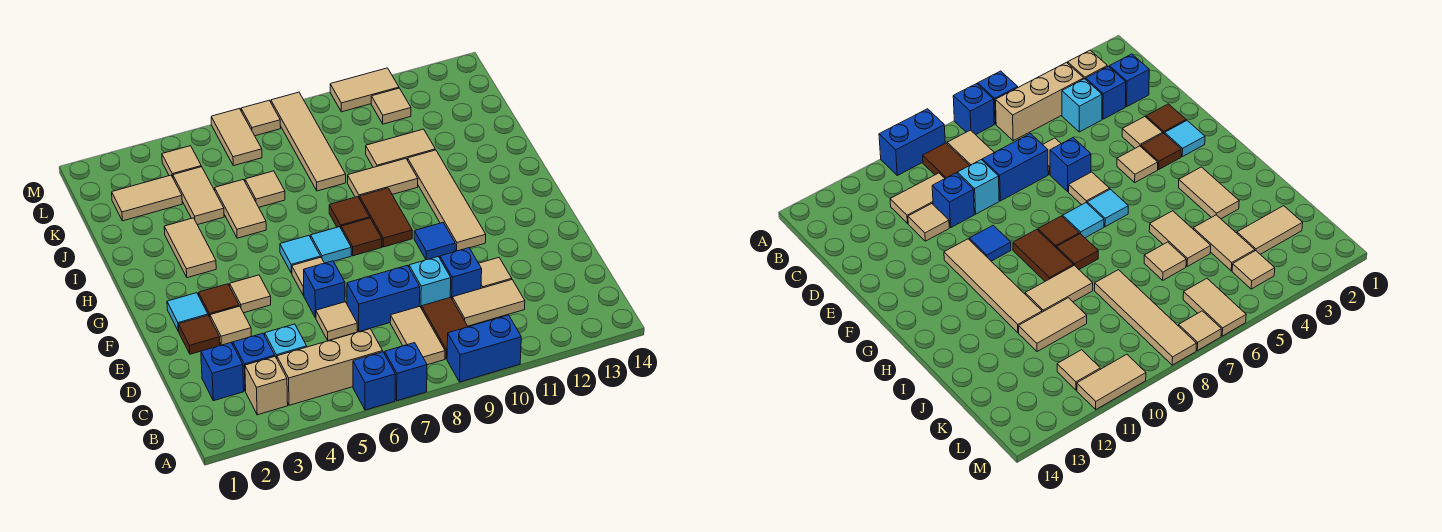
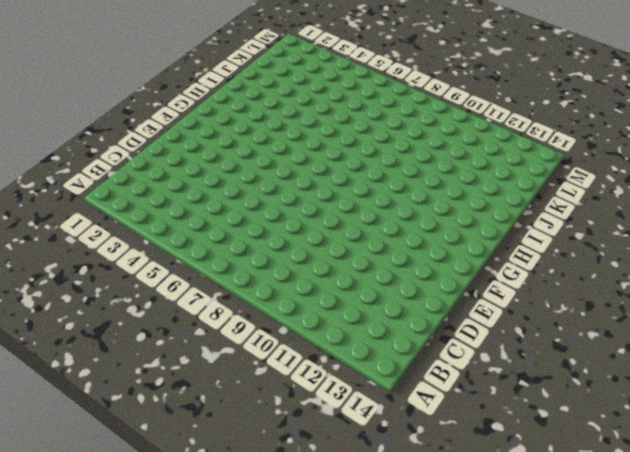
none -> blue 1x1 brick [353,352,395,410]
none -> blue 1x1 brick [385,343,427,401]
none -> blue 1x2 brick [447,315,521,382]
none -> tan 1x1 brick [245,357,288,415]

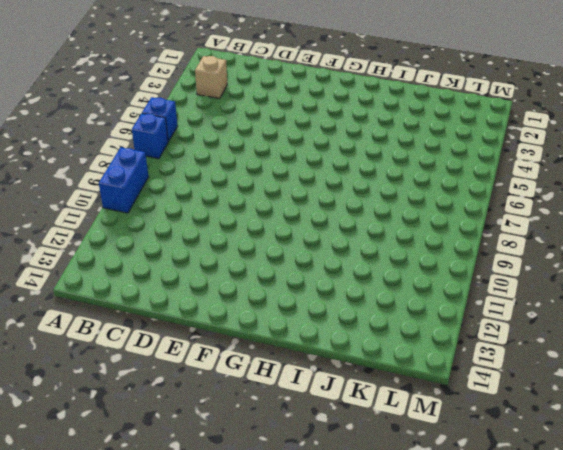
none -> tan 1x3 brick [277,329,383,405]
none -> tan 1x2 tile [390,306,445,365]
none -> brown 1x2 tile [422,297,468,359]
none -> blue 1x1 brick [201,343,244,401]

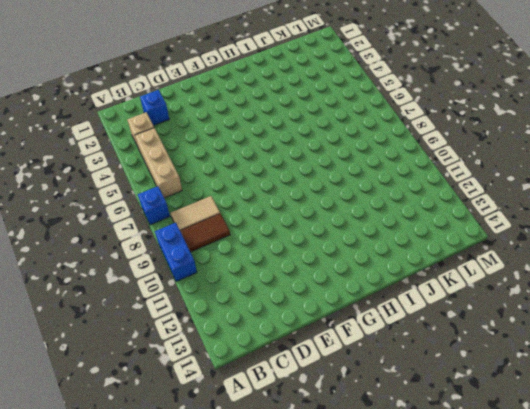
none -> blue 1x1 brick [353,352,395,410]
none -> blue 1x1 brick [233,333,275,391]
none -> cyan 1x1 brick [265,324,307,359]
none -> tan 1x2 tile [452,280,525,326]

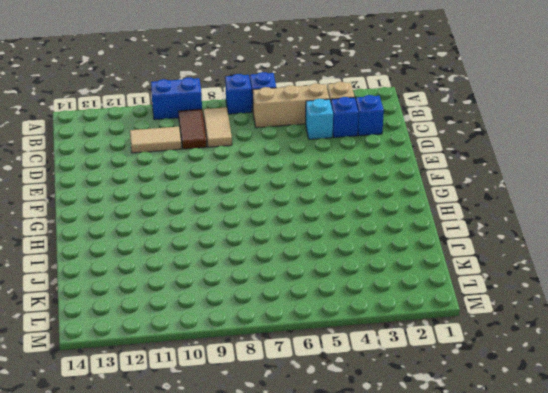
none -> tan 1x1 tile [316,302,357,341]
none -> blue 1x2 brick [347,265,420,332]
none -> cyan 1x1 brick [409,257,451,309]
none -> blue 1x1 brick [440,248,482,298]

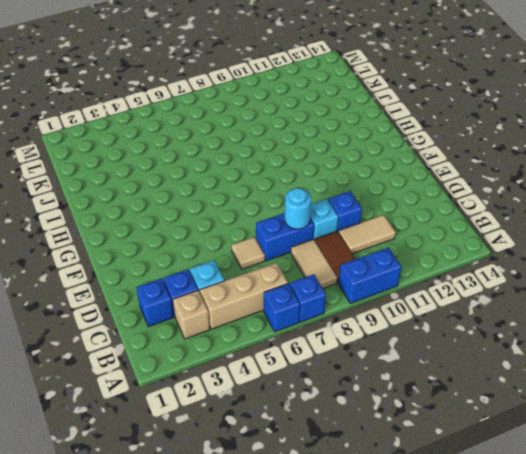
cyan 1x1 round brick [285,188,311,229] -> none
none -> tan 1x1 tile [479,258,512,288]
none -> brown 1x1 tile [179,315,220,354]
none -> tan 1x1 tile [210,306,251,345]
none -> blue 1x1 brick [304,261,345,318]

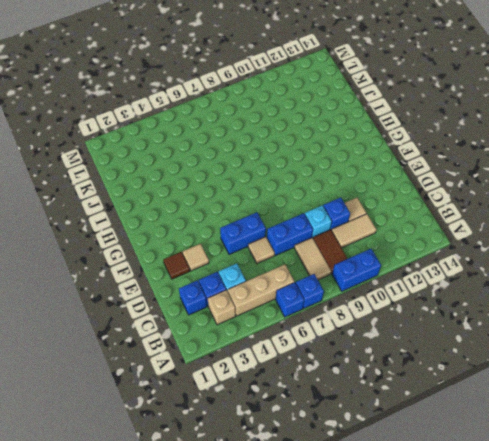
blue 1x2 brick [220,212,266,254] -> blue 1x1 brick [304,261,345,318]
none -> cyan 1x1 tile [167,293,208,331]
none -> brown 1x1 tile [198,284,239,317]
none -> tan 1x1 tile [230,275,271,313]
none -> tan 1x1 tile [292,257,324,296]

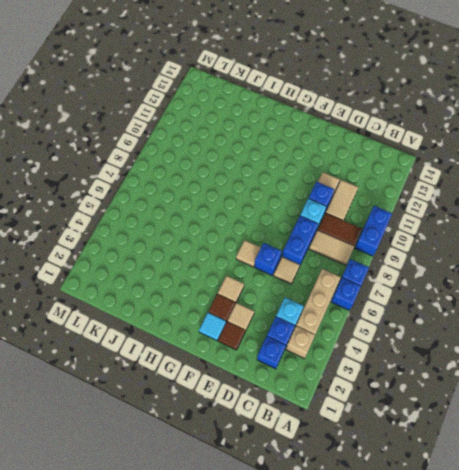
none -> blue 1x1 tile [414,223,455,260]
none -> tan 1x4 tile [408,150,486,251]
none -> cyan 1x1 tile [280,235,321,273]
none -> cyan 1x1 tile [311,227,351,263]

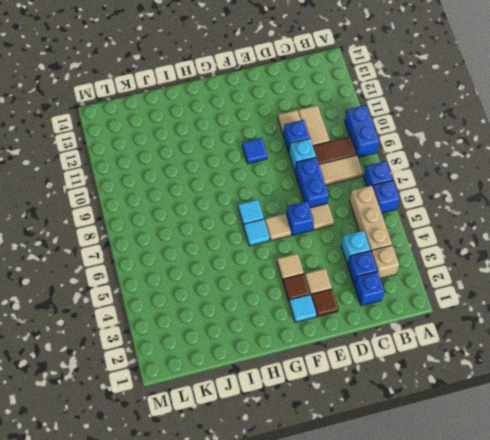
none -> tan 1x4 tile [408,150,486,251]
none -> brown 1x1 tile [341,218,382,256]
none -> brown 1x2 tile [360,188,412,247]
none -> tan 1x2 tile [164,218,216,278]

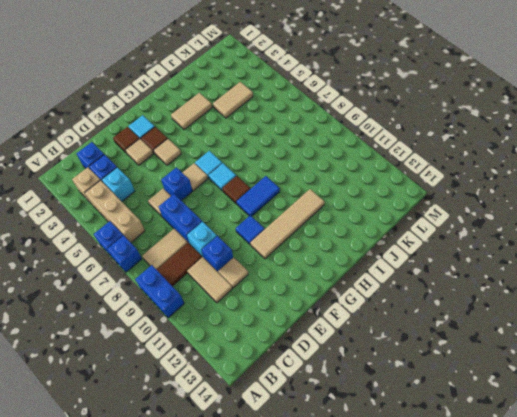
blue 1x2 tile [237,176,280,216] -> brown 1x2 tile [360,188,412,247]
none -> brown 1x1 tile [329,197,370,228]
none -> tan 1x2 tile [215,180,266,238]
none -> tan 1x2 tile [348,159,418,199]
none -> tan 1x1 tile [245,171,285,207]

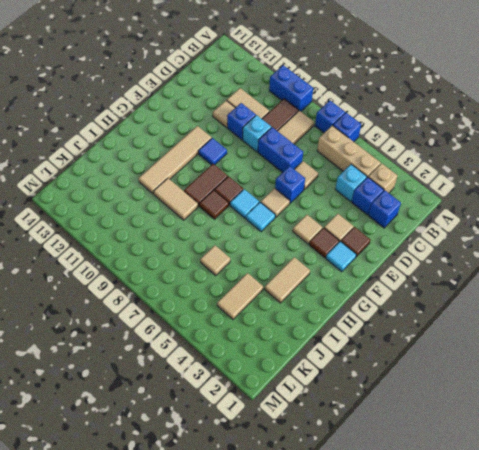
none -> tan 1x2 tile [215,180,266,238]
none -> tan 1x4 tile [271,92,346,191]
none -> tan 1x2 tile [366,129,435,167]
none -> tan 1x2 tile [112,175,182,221]

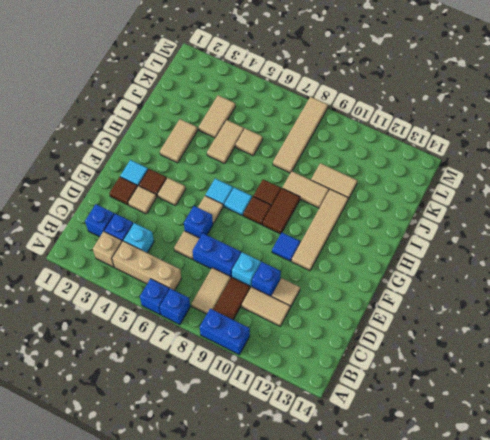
none -> tan 1x2 tile [112,175,182,221]
none -> tan 1x1 tile [162,146,201,177]
none -> tan 1x2 tile [211,109,262,166]
none -> tan 1x1 tile [371,88,411,124]

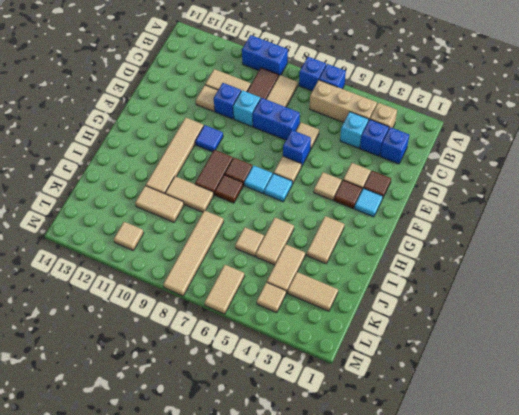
none -> tan 1x1 tile [241,101,281,136]
none -> tan 1x2 tile [330,68,399,112]

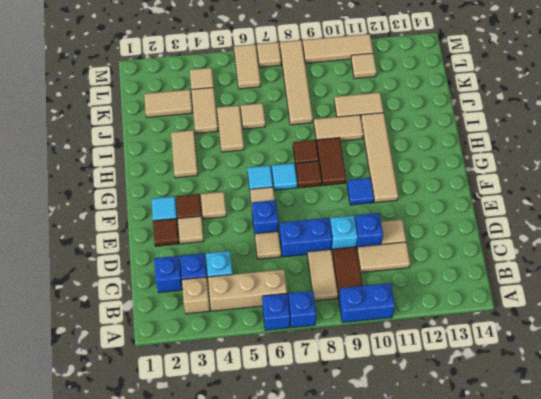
tan 1x3 tile [302,34,373,63] -> tan 1x2 tile [330,68,399,112]

